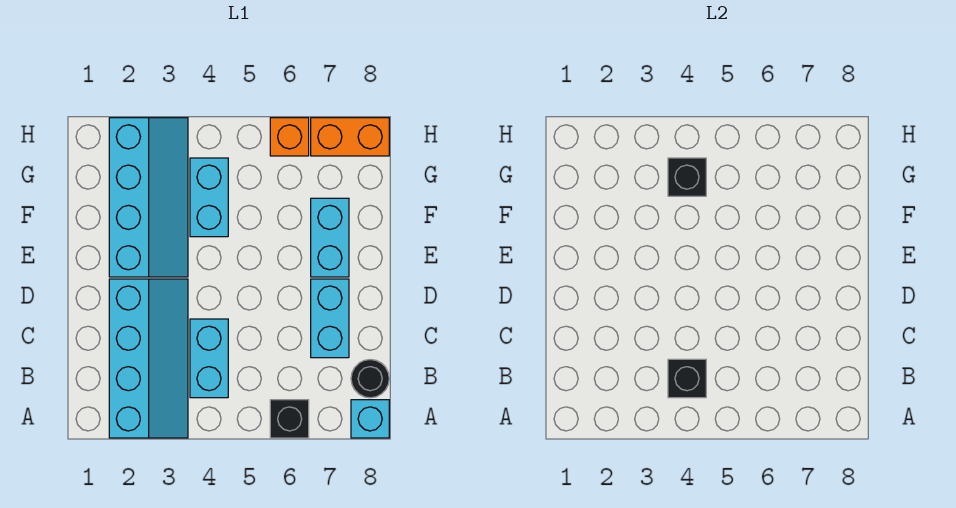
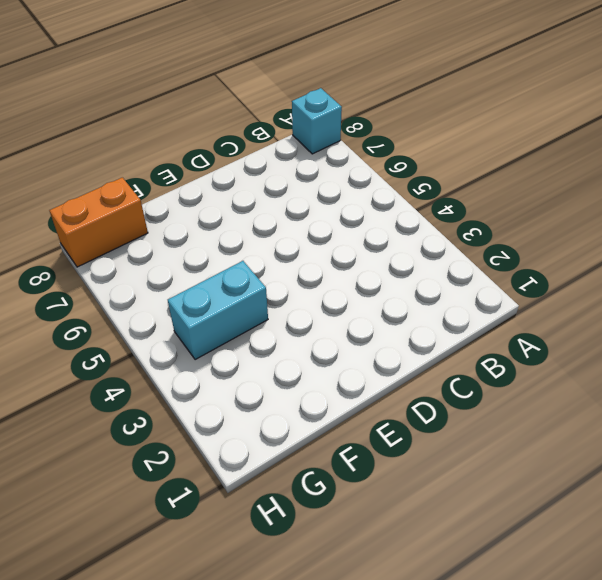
orange 1x2 brick [49,177,148,267] -> orange 1x2 brick turned to [311,118,389,156]
none -> cyan 2x4 slope [109,279,188,438]
none -> black 1x1 brick [270,400,309,438]
none -> cyan 1x2 brick [190,319,228,398]

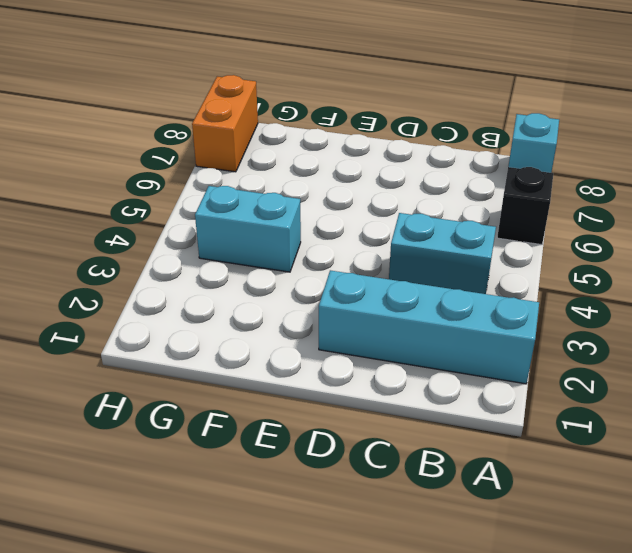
none -> black 1x1 round brick [351,360,389,398]
none -> cyan 1x2 brick [311,279,349,358]
none -> cyan 2x4 slope [109,118,188,277]

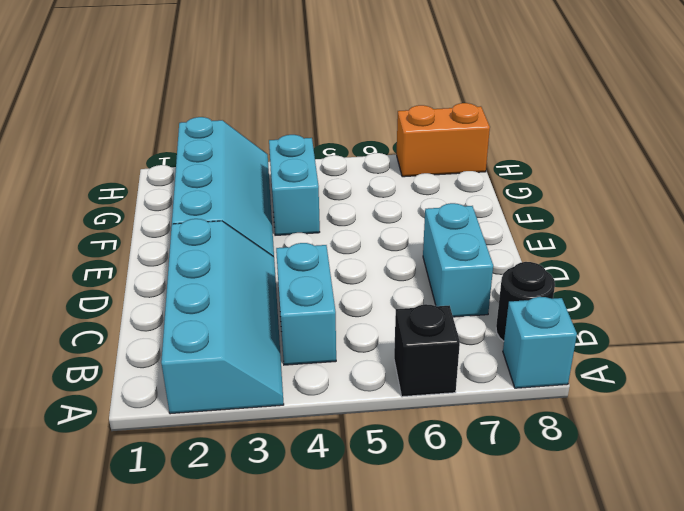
none -> cyan 1x2 brick [311,198,349,277]
none -> orange 1x1 brick [270,118,309,156]
none -> black 1x1 brick [668,359,706,398]

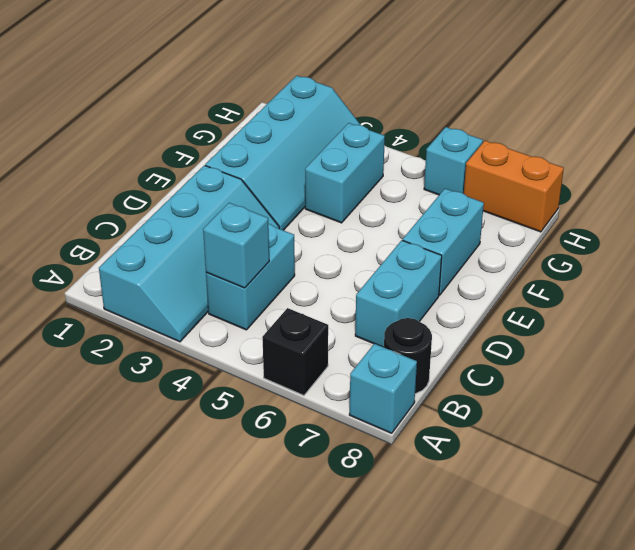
cyan 1x1 brick [203,203,269,288] -> black 1x1 brick [668,359,706,398]
cyan 1x1 brick [424,127,483,195] -> orange 1x1 brick [270,118,309,156]
none -> black 1x1 brick [668,158,706,196]

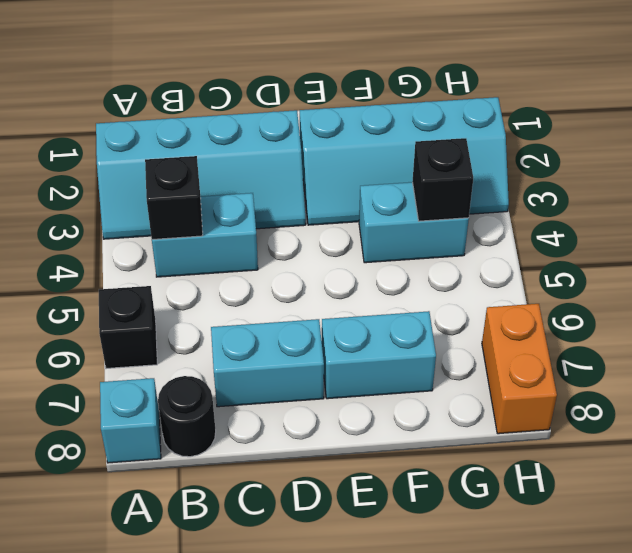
none -> orange 1x1 brick [270,118,309,156]

